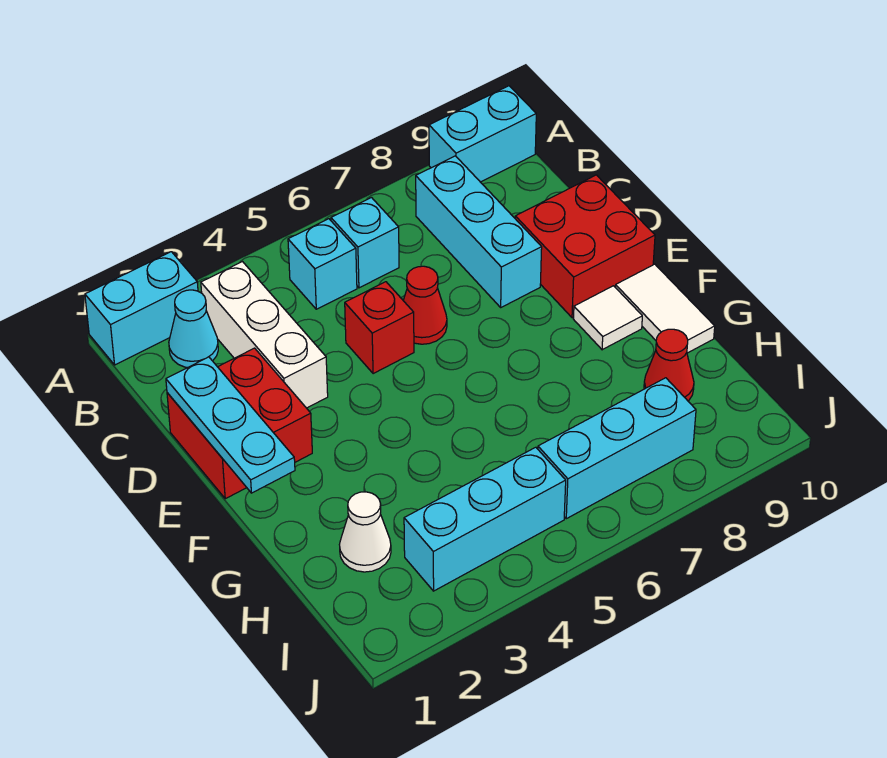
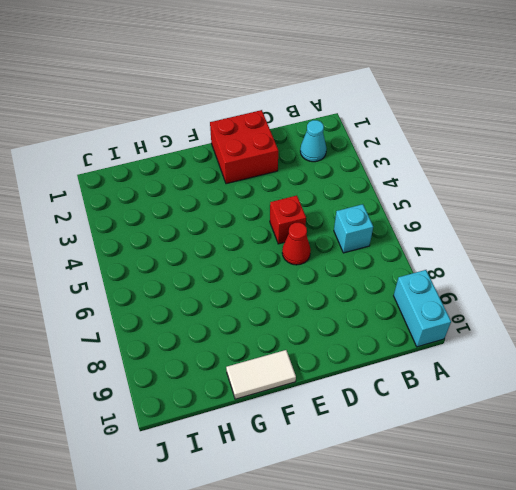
none -> cyan 1x2 brick [85,252,198,365]
none -> white 1x3 brick [201,262,328,408]
none -> cyan 1x1 brick [288,219,357,309]

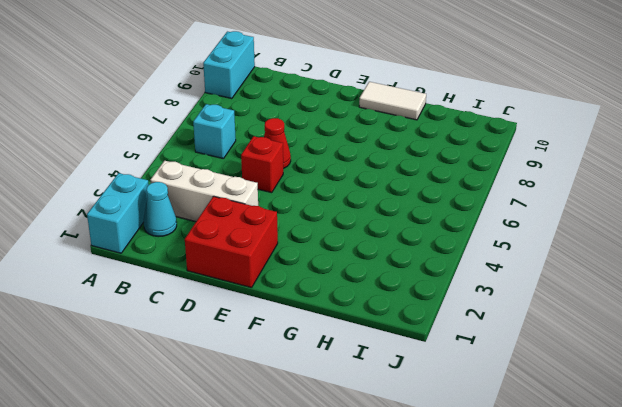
none -> cyan 1x1 brick [288,219,357,309]
none -> cyan 1x3 brick [416,156,542,307]
none -> red 2x2 brick [515,175,655,318]

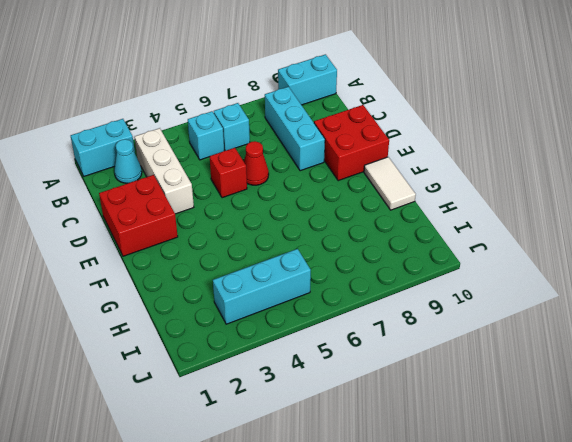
none -> white 1x1 tile [573,286,642,350]
none -> white 1x1 cone [339,492,391,572]
none -> red 1x1 cone [644,329,694,401]

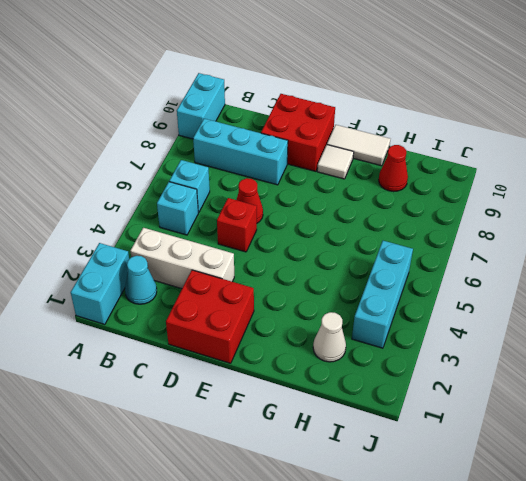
none -> cyan 1x3 brick [538,378,696,519]
none -> cyan 1x3 plate [166,357,295,493]

